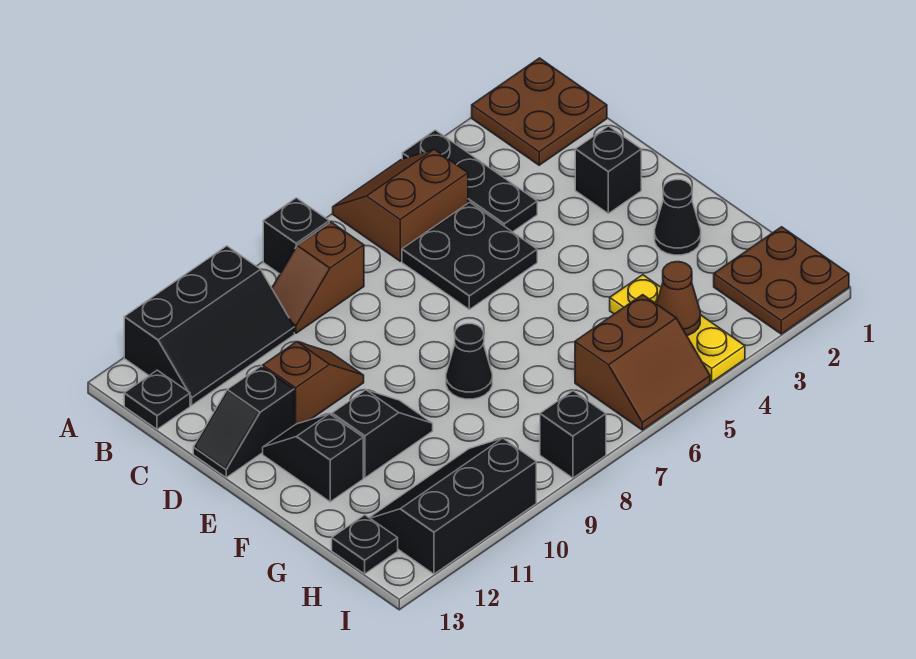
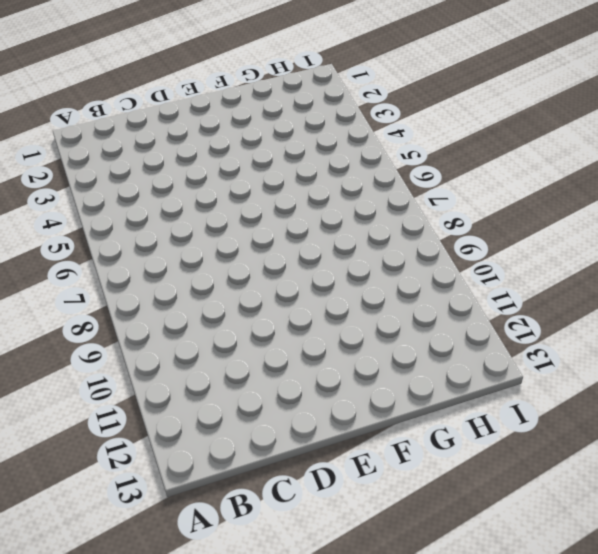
none -> brown 2x2 plate [472,58,607,165]
none -> black 1x3 plate [402,130,537,232]
none -> brown 2x2 slope [333,149,468,261]

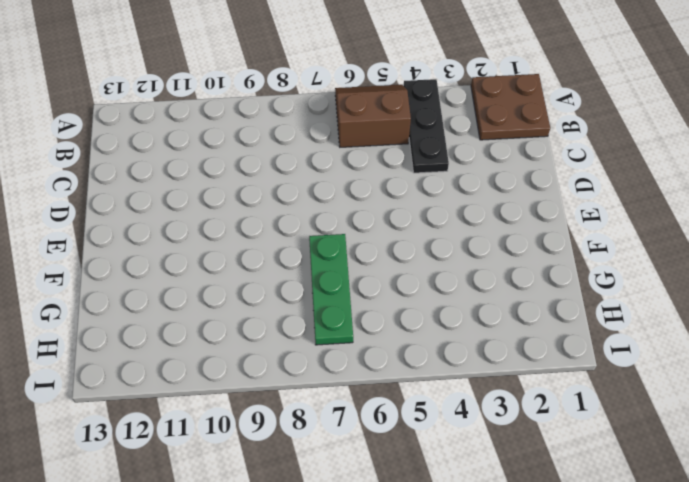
green 1x3 plate [309,234,353,345] -> none
none -> black 1x1 brick [263,198,329,274]
none -> black 2x3 slope [124,246,294,405]
none -> brown 1x2 slope [272,222,364,333]

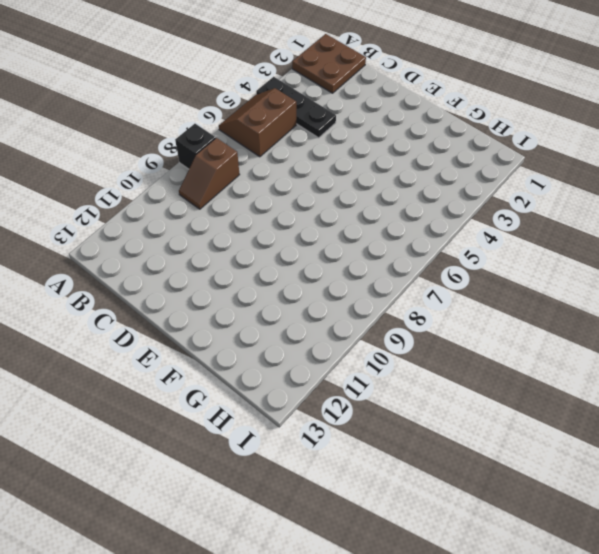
none -> black 2x3 slope [124,246,294,405]
none -> black 1x1 plate [124,370,190,429]
none -> black 2x2 plate [402,202,537,309]

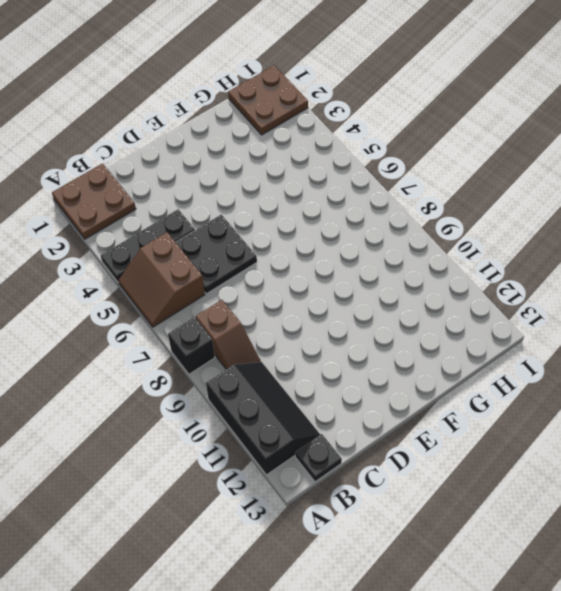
none -> black 1x1 brick [575,126,641,213]
none -> brown 1x2 slope [263,342,364,425]
none -> black 1x2 slope [193,366,294,477]

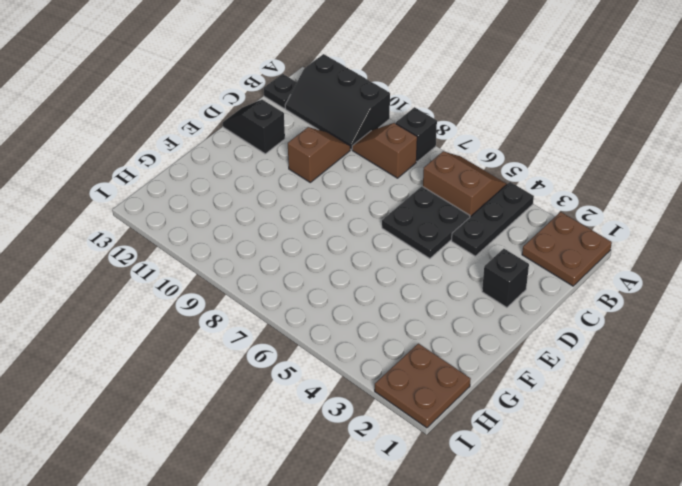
brown 1x2 slope [288,127,350,182] -> brown 1x2 slope turned to [263,342,364,425]
none -> black 1x2 slope [263,414,363,502]
none -> black 1x1 cone [655,180,701,255]
none -> black 1x1 cone [446,324,492,399]

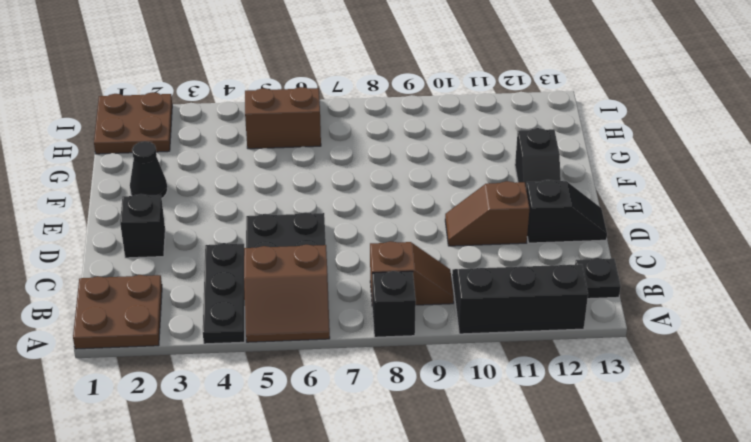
none -> black 1x1 cone [446,324,492,399]
none -> black 1x2 slope [332,390,433,478]
none -> yellow 1x3 plate [610,275,745,382]

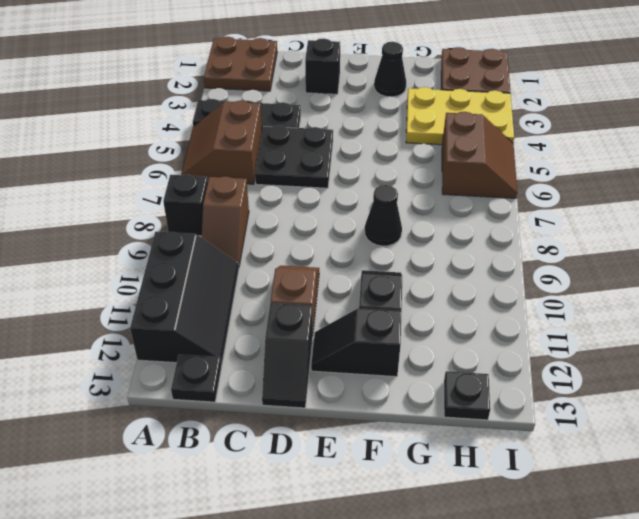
yellow 2x3 plate [406,87,514,145] -> yellow 1x3 plate [610,275,745,382]
none -> black 2x3 slope [369,438,536,574]
none -> black 1x1 brick [540,391,606,478]
none -> brown 1x1 cone [657,262,700,336]

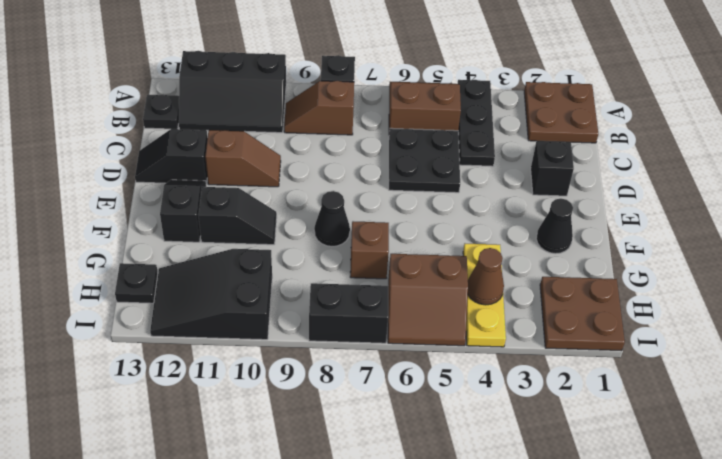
brown 1x1 brick [350,221,389,279] -> none
black 2x3 slope [150,249,272,340] -> black 2x3 slope turned to [369,438,536,574]
black 1x2 brick [309,283,388,343] -> black 1x1 brick [540,391,606,478]

